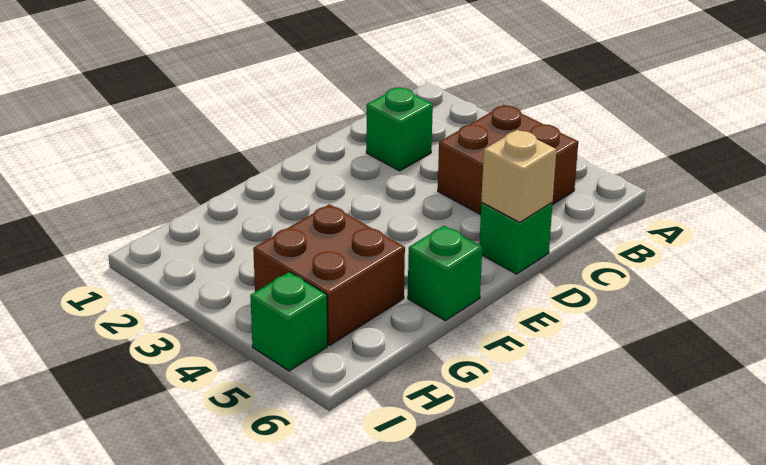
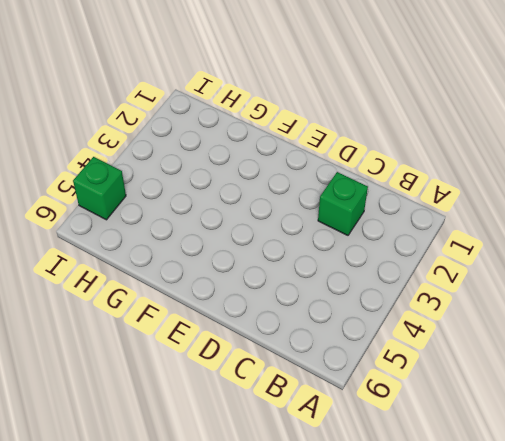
none -> brown 2x2 brick [438,105,578,215]
none -> green 1x1 brick [479,203,553,274]

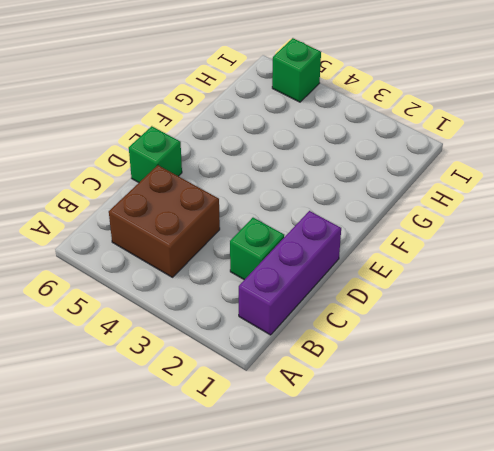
purple 1x3 brick [239,211,341,335] -> none
none -> green 1x1 brick [408,226,482,321]
none -> brown 2x2 brick [253,204,405,346]

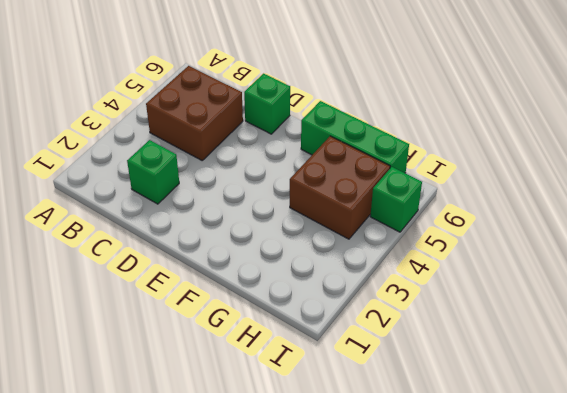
green 1x3 brick [301,101,409,173] -> green 1x1 brick [408,226,482,321]
none -> tan 1x1 brick [481,130,557,222]

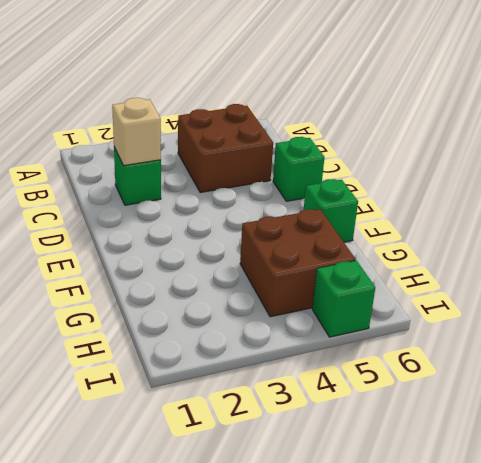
tan 1x1 brick [112,98,161,166] -> tan 1x1 brick moved to [481,130,557,222]

